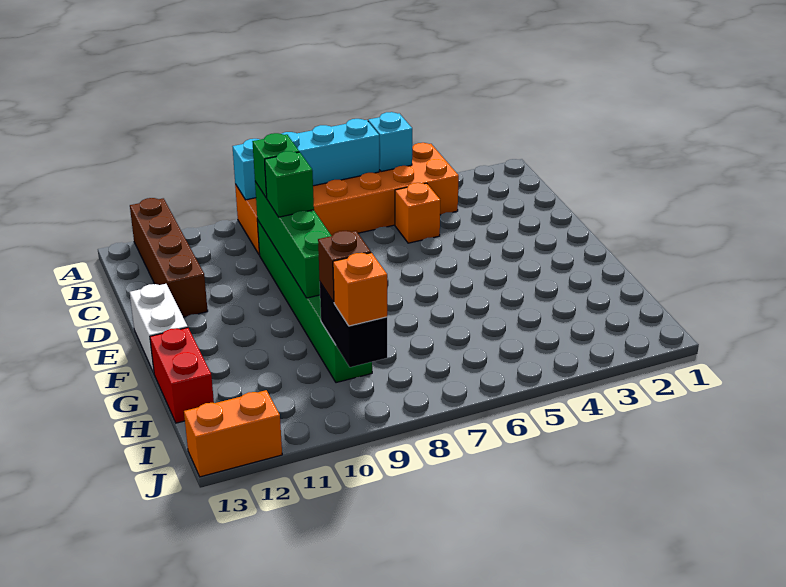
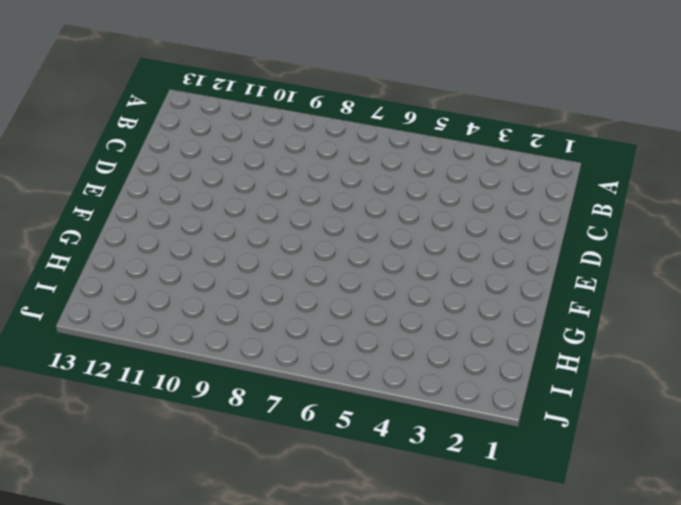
none -> orange 2x6 brick [235,143,459,255]
none -> brown 1x4 brick [130,198,208,317]
none -> orange 1x1 brick [395,183,440,243]

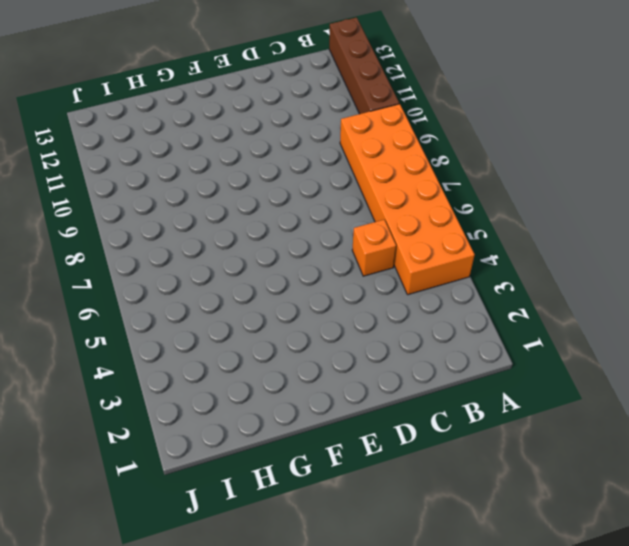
brown 1x4 brick [329,17,399,114] -> brown 1x4 brick turned to [130,198,208,317]
none -> green 1x6 brick [257,220,372,383]
none -> white 1x2 brick [130,284,188,373]
none -> red 1x2 brick [150,328,214,423]

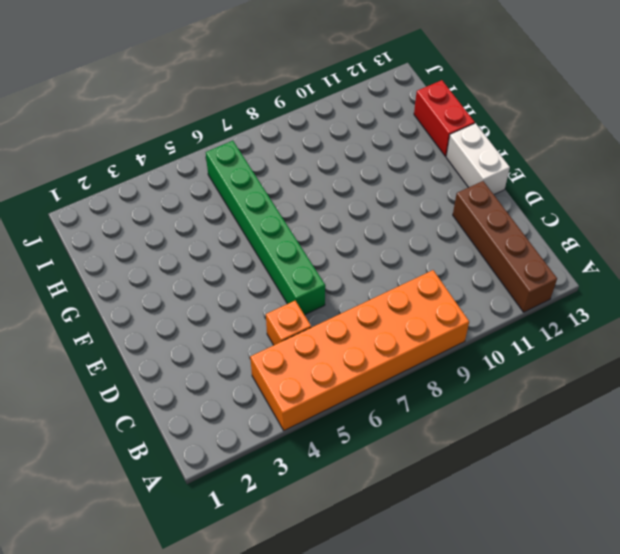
green 1x6 brick [206,141,325,315] -> green 1x6 brick moved to [257,220,372,383]
none -> orange 1x2 brick [184,390,282,477]
none -> cyan 1x1 brick [368,112,412,172]
none -> cyan 1x4 brick [233,119,379,200]

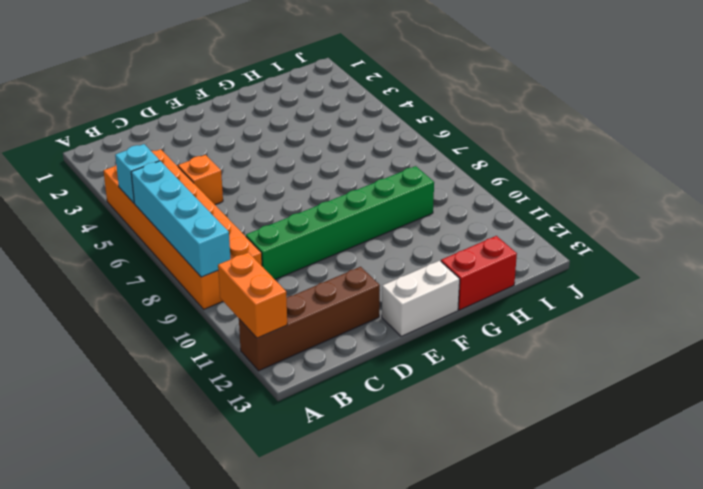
orange 1x2 brick [218,252,287,338] -> orange 1x2 brick moved to [184,390,282,477]
none -> green 1x4 brick [255,182,331,298]
none -> black 1x2 brick [320,283,387,367]
none -> green 1x1 brick [252,133,299,198]

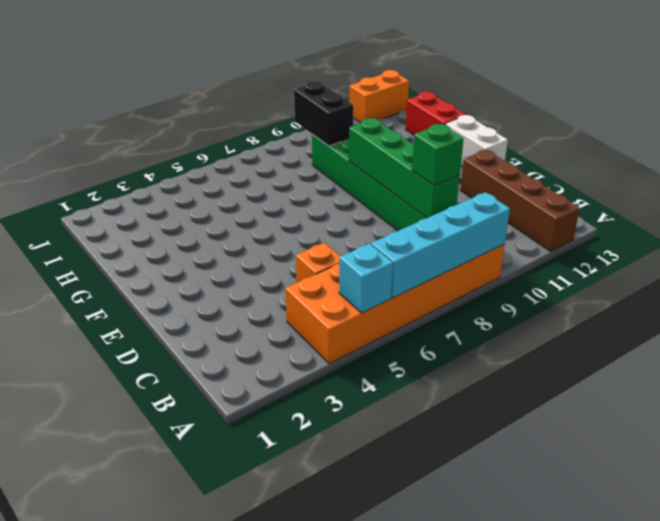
none -> green 1x1 brick [265,151,314,217]
none -> brown 1x1 brick [318,231,371,302]
none -> orange 1x1 brick [333,253,387,326]

